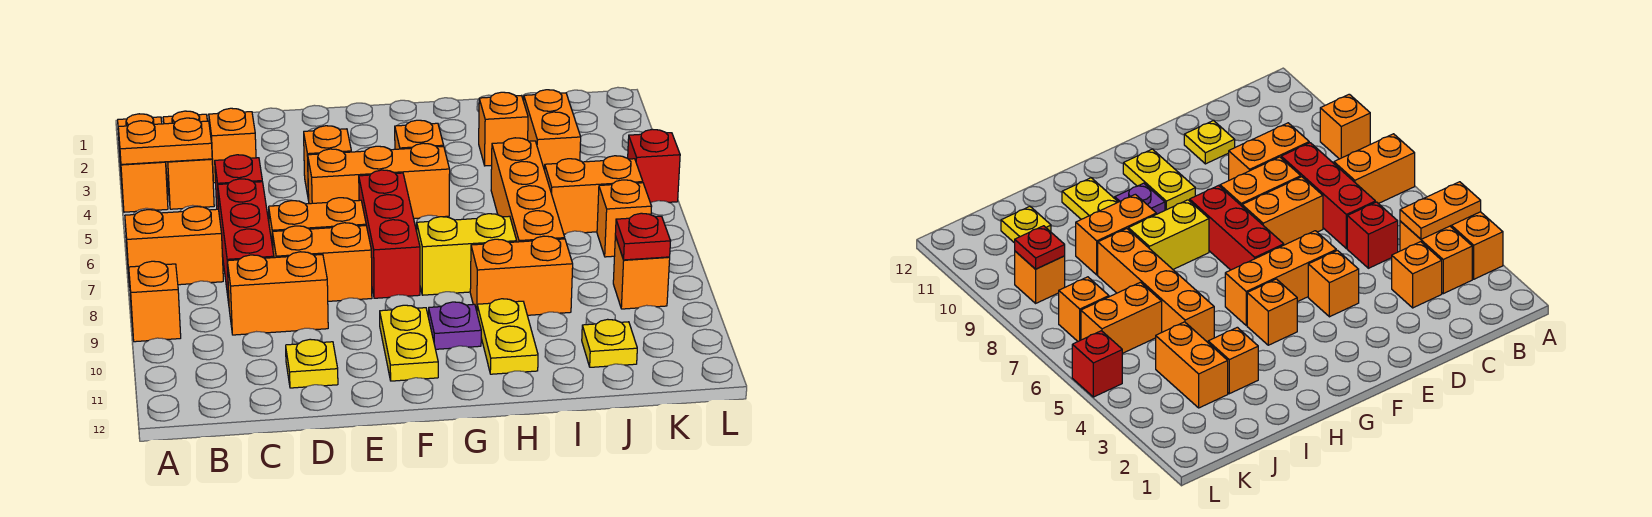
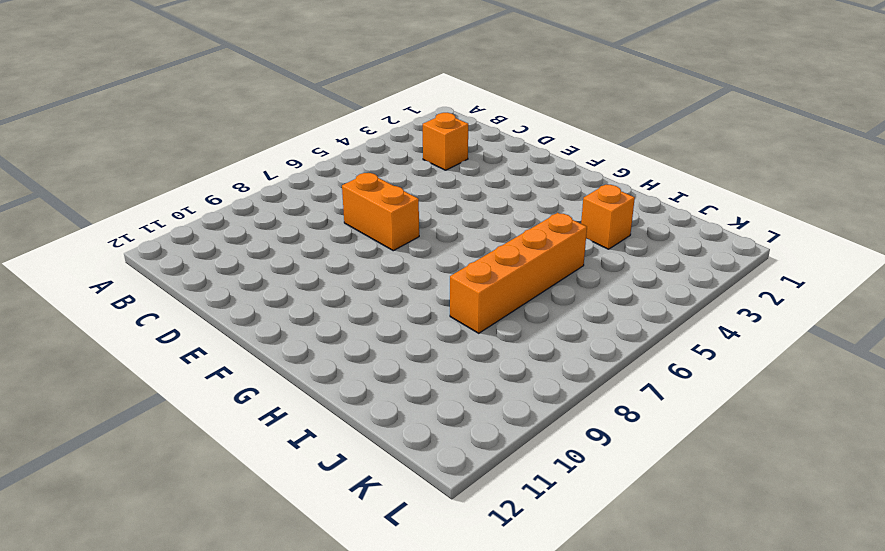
none -> orange 1x2 brick [118,114,168,212]
none -> orange 1x2 brick [125,207,223,287]
none -> orange 1x1 brick [129,261,181,342]
none -> orange 1x2 brick [163,111,214,209]

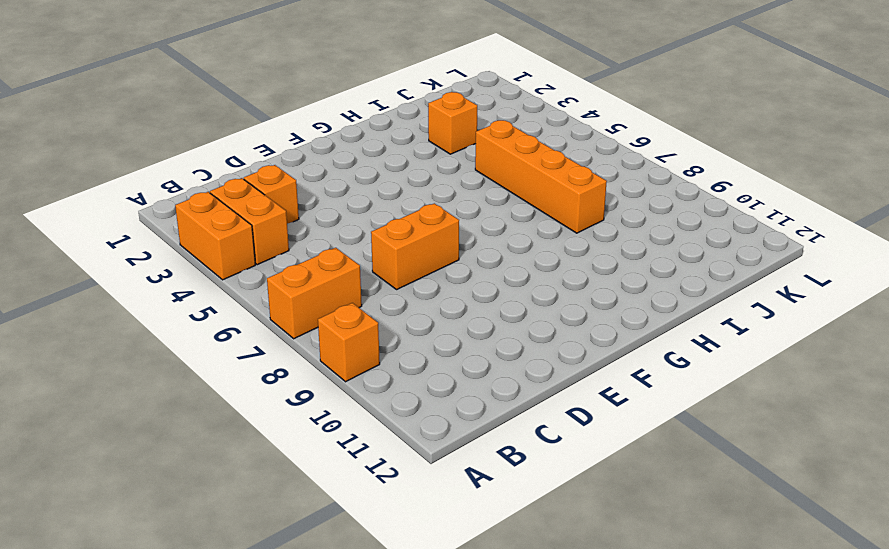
none -> red 1x1 brick [215,155,262,209]
none -> red 1x3 brick [218,179,274,303]
none -> orange 1x2 brick [227,252,328,335]
none -> orange 1x2 brick [272,223,372,301]

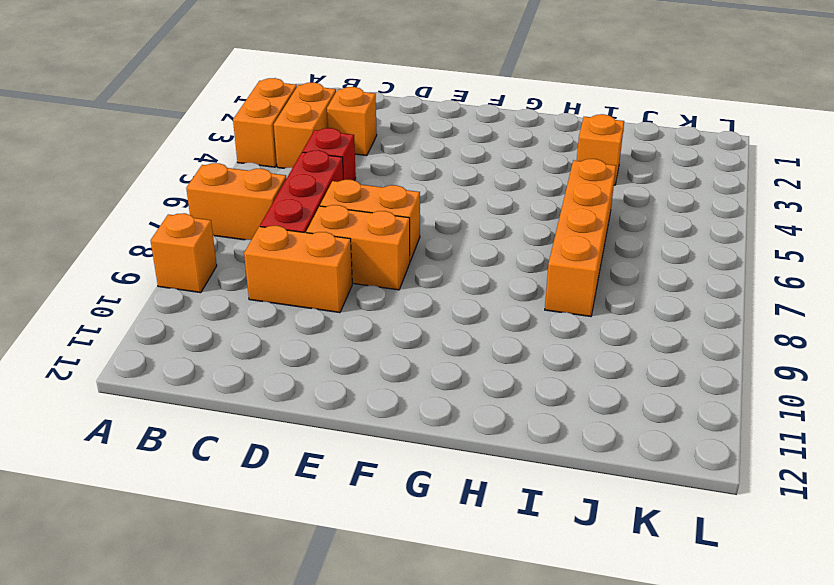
none -> yellow 1x1 plate [286,339,338,388]
none -> orange 1x1 brick [304,126,351,200]
none -> orange 1x3 brick [308,143,450,218]
none -> red 1x3 brick [359,170,420,298]

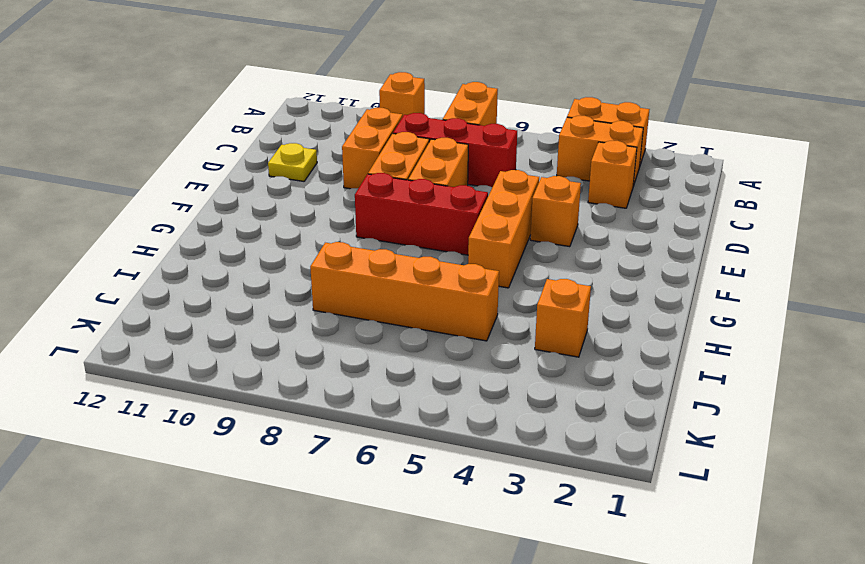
none -> red 1x1 brick [215,155,262,209]
none -> yellow 1x2 plate [380,305,438,381]
none -> orange 1x1 brick [395,120,444,149]
none -> yellow 1x2 brick [416,214,517,295]

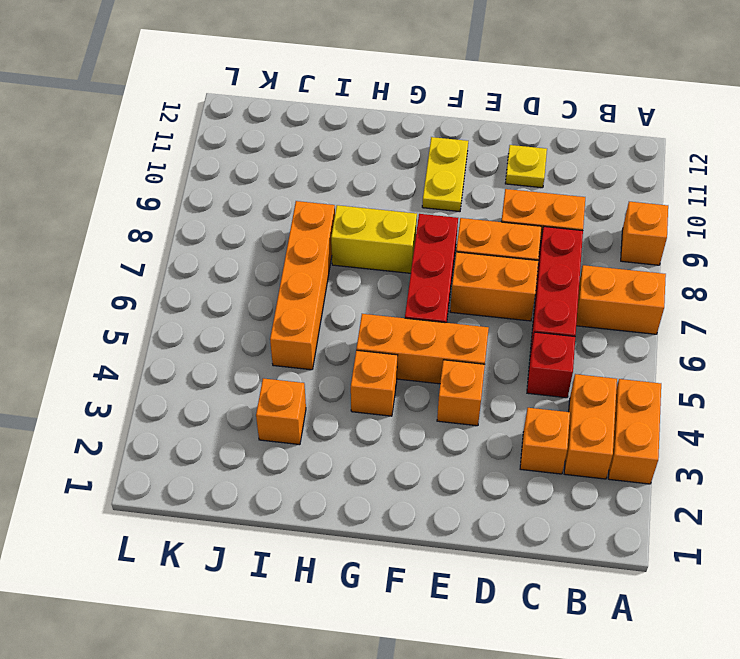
none -> purple 1x1 plate [428,302,481,349]
none -> orange 1x2 brick [470,236,573,315]
none -> yellow 1x2 plate [477,299,538,374]
none -> orange 1x2 brick [524,90,581,170]

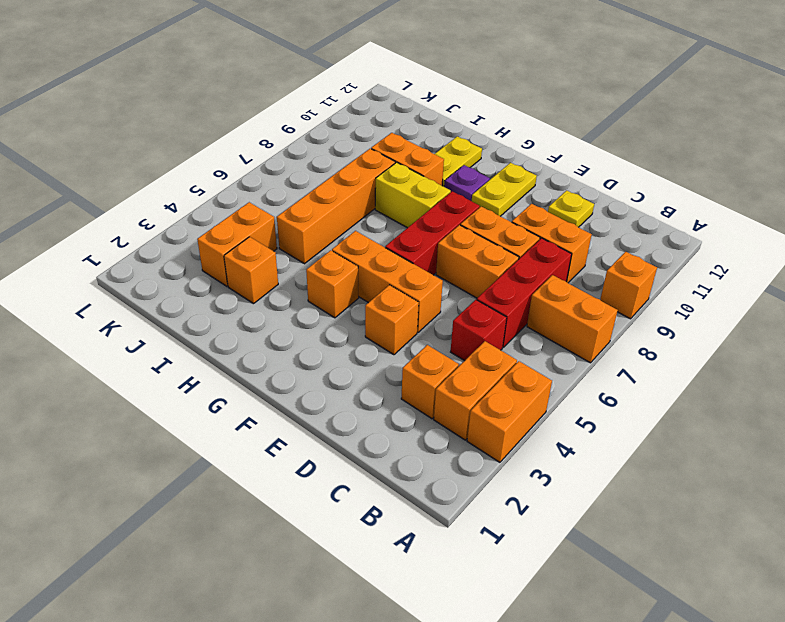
none -> orange 1x2 brick [545,156,643,234]
none -> yellow 1x1 plate [582,319,637,367]
none -> orange 1x1 brick [597,180,652,257]
none -> orange 1x1 brick [613,236,670,309]

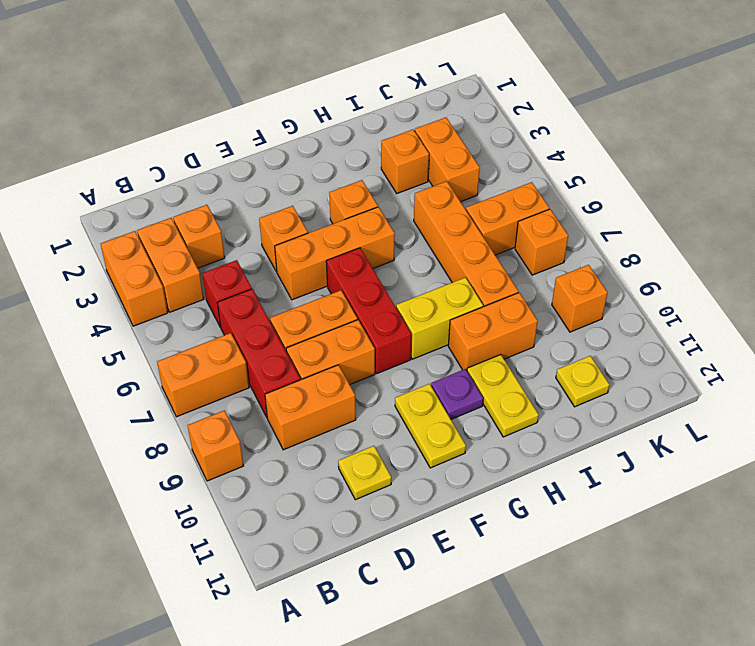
none -> red 1x1 brick [628,129,680,203]
none -> orange 1x2 plate [118,118,212,164]
none -> red 1x1 plate [615,213,671,260]

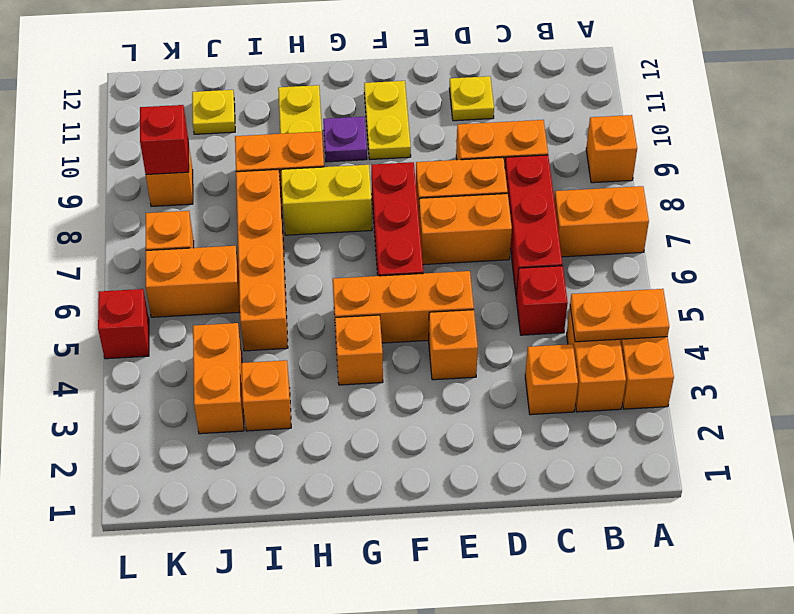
red 1x1 brick [140,105,189,175] -> red 1x1 plate [615,213,671,260]

